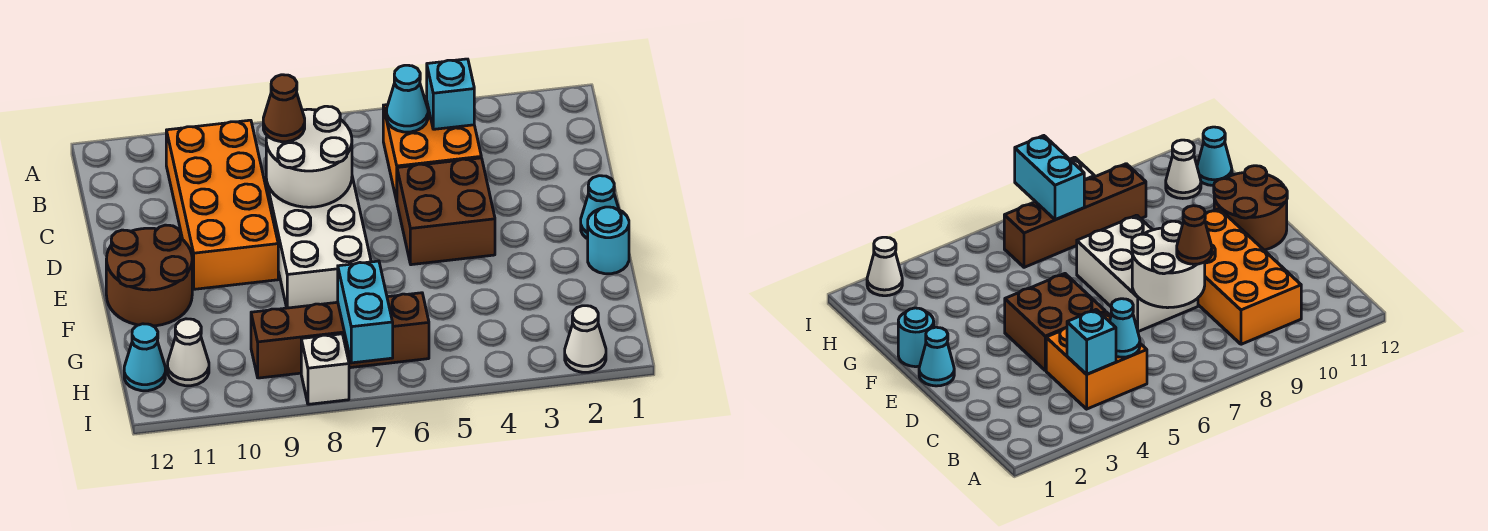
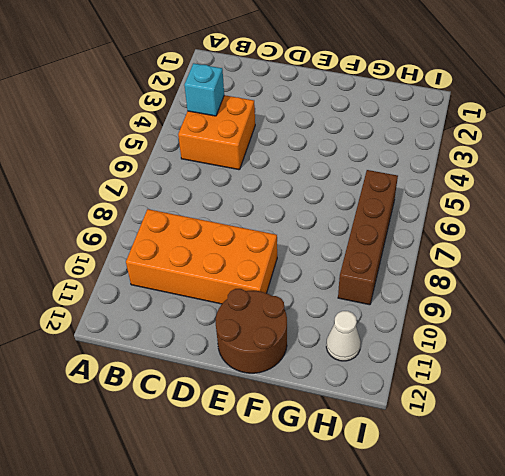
none -> brown 2x2 brick [397,158,495,265]
none -> white 2x3 brick [267,177,371,308]
none -> cyan 1x1 cone [581,176,619,239]

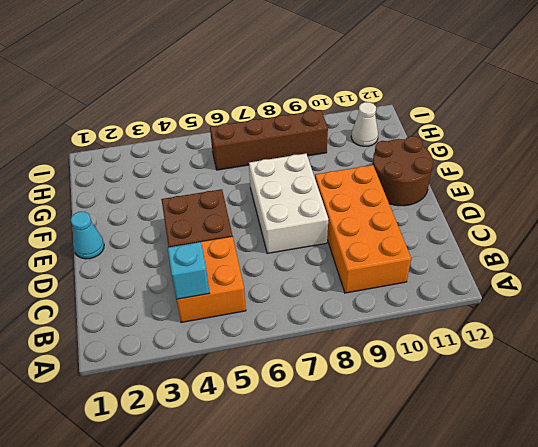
none -> cyan 1x1 round brick [588,207,629,274]
none -> cyan 1x1 cone [124,324,165,391]
none -> white 1x1 cone [565,306,606,372]

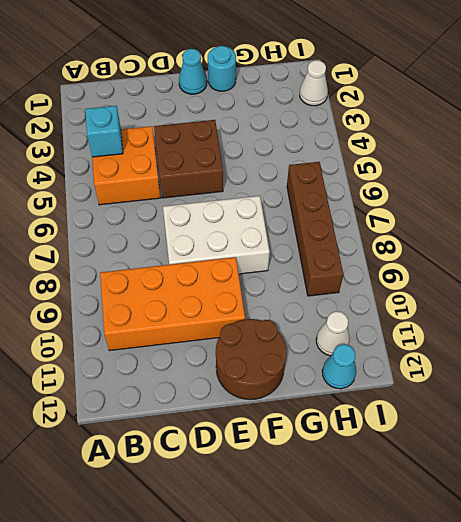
none -> white 1x1 brick [301,334,349,404]
none -> cyan 1x1 cone [387,65,428,132]
none -> white 2x2 round brick [266,106,352,207]

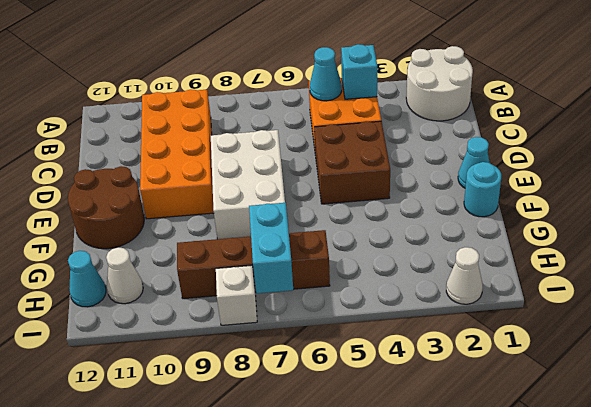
white 2x2 round brick [406,46,473,121] -> white 2x2 round brick moved to [266,106,352,207]
none -> brown 1x1 cone [263,75,305,142]

